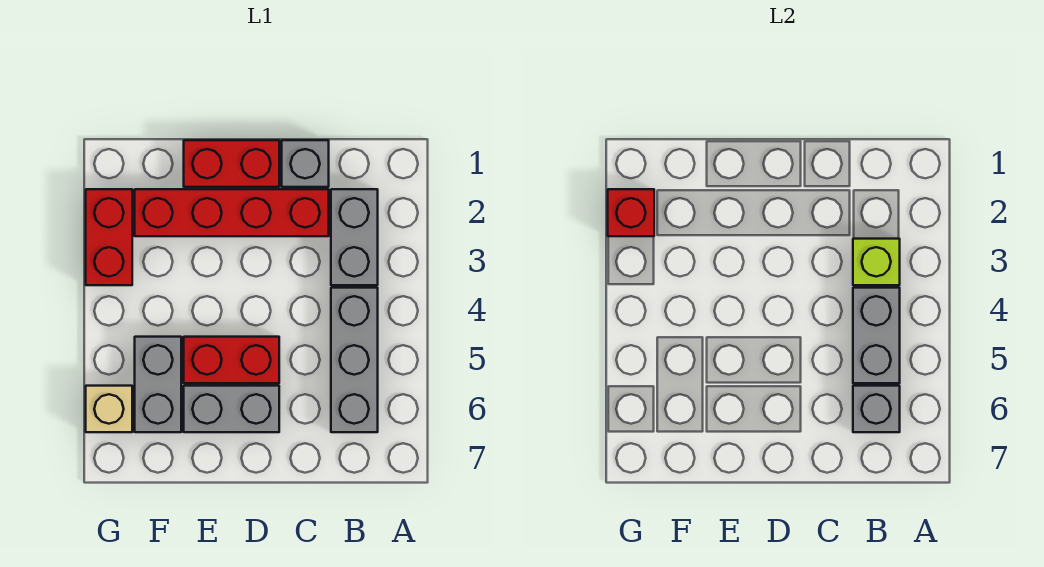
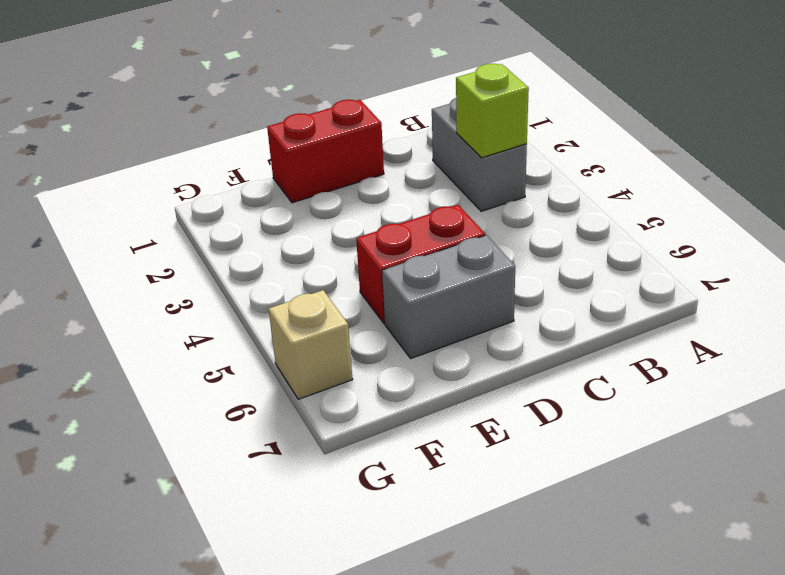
none -> grey 1x3 brick [331,288,378,432]
none -> grey 1x1 brick [282,140,329,187]
none -> red 1x4 brick [135,189,329,236]

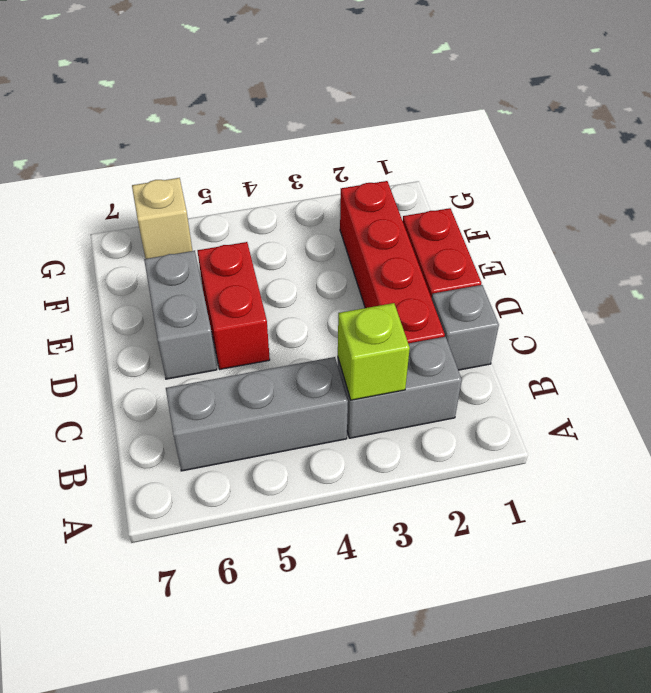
none -> grey 1x2 brick [135,337,181,432]
none -> red 1x2 brick [86,189,132,285]
none -> grey 1x2 brick [853,288,900,383]

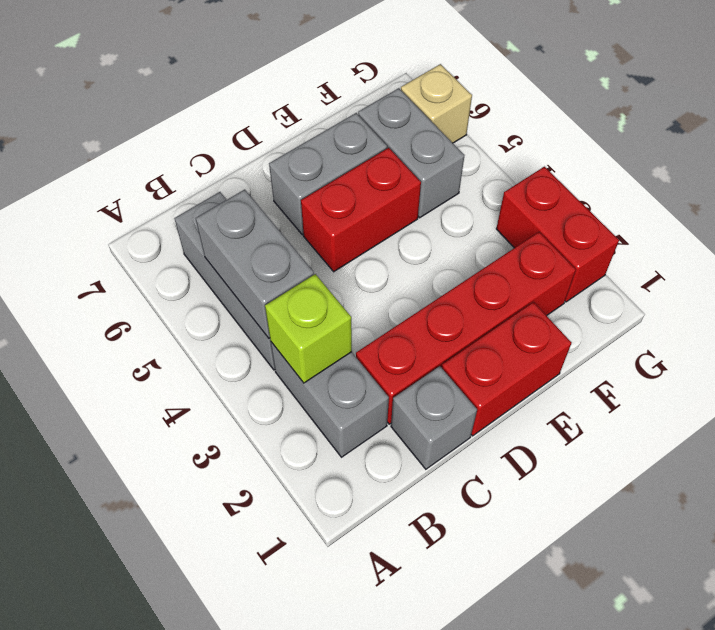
none -> grey 1x1 brick [853,386,900,432]
none -> red 1x1 brick [608,189,654,236]

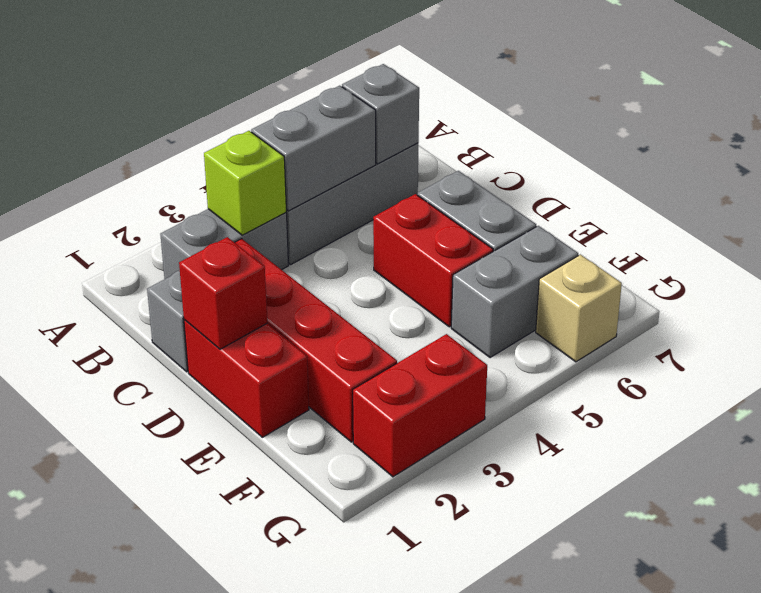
red 1x1 brick [179,237,267,349] -> red 1x1 brick moved to [608,189,654,236]

